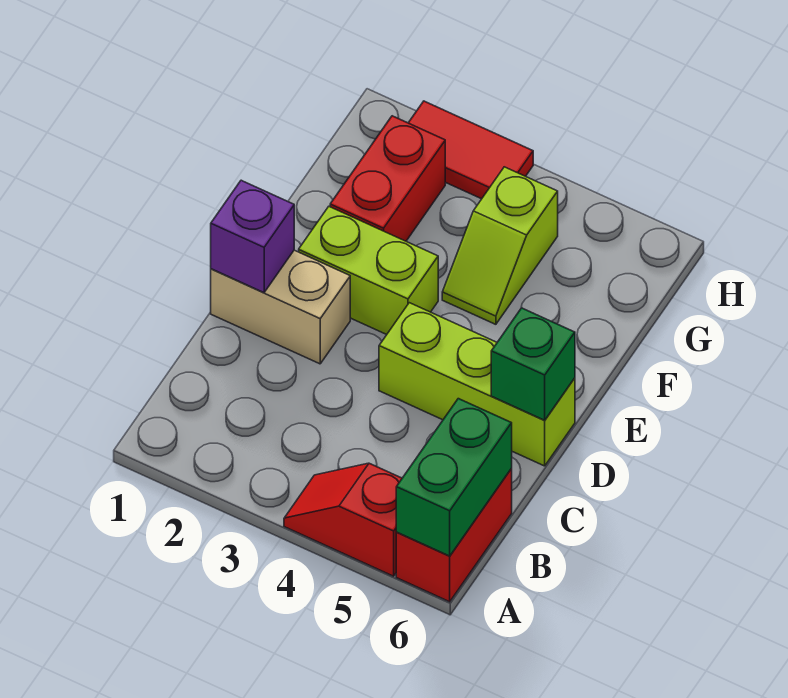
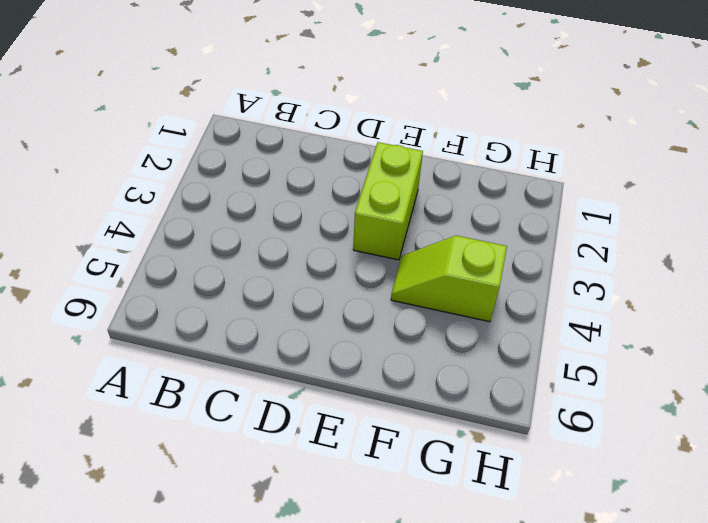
none -> red 1x2 slope [284,463,402,576]
none -> red 1x2 brick [396,469,512,602]

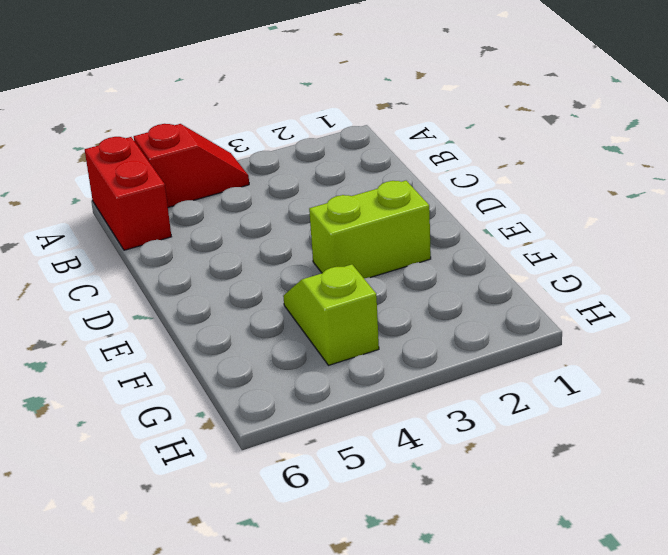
none -> tan 1x2 brick [211,250,350,364]
none -> lime 1x3 brick [379,303,575,466]

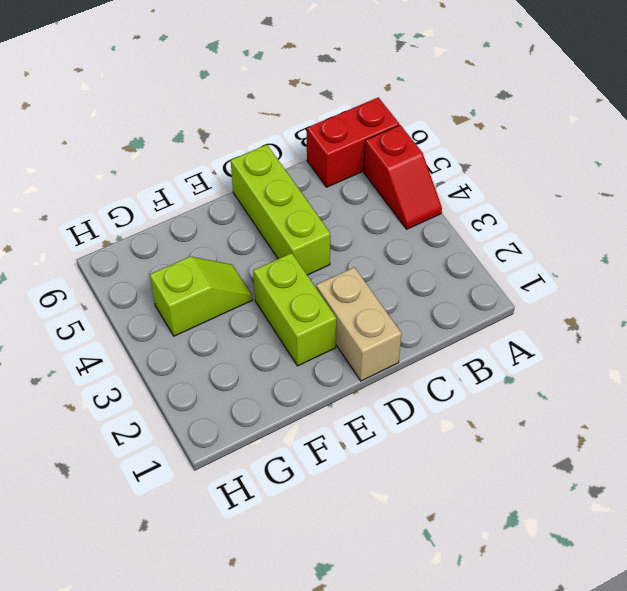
none -> red 1x2 brick [330,116,445,241]
none -> red 1x2 tile [409,101,533,199]

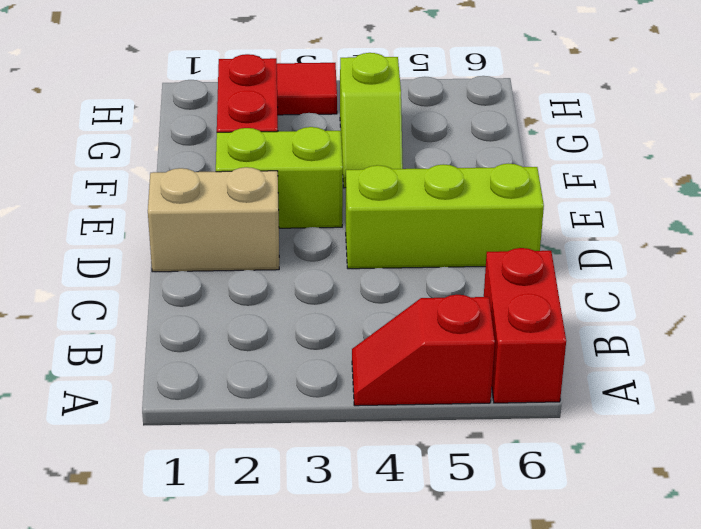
none -> green 1x2 brick [396,399,512,556]
none -> purple 1x1 brick [211,180,294,293]

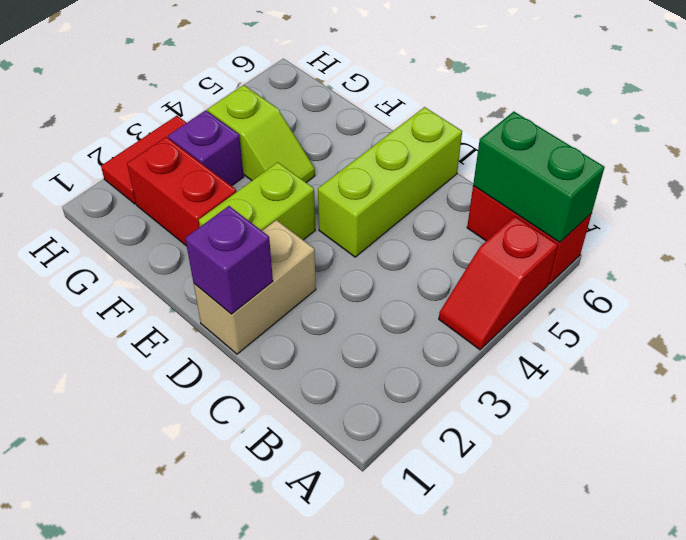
purple 1x1 brick [168,110,244,186] -> none
none -> green 1x1 brick [491,308,575,420]

